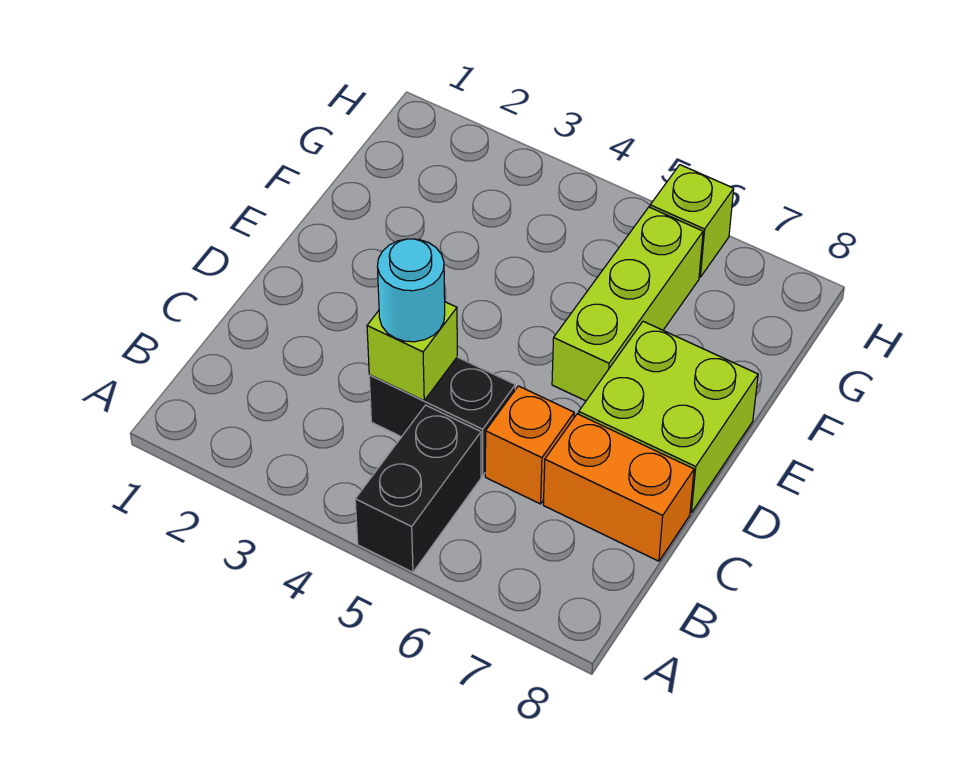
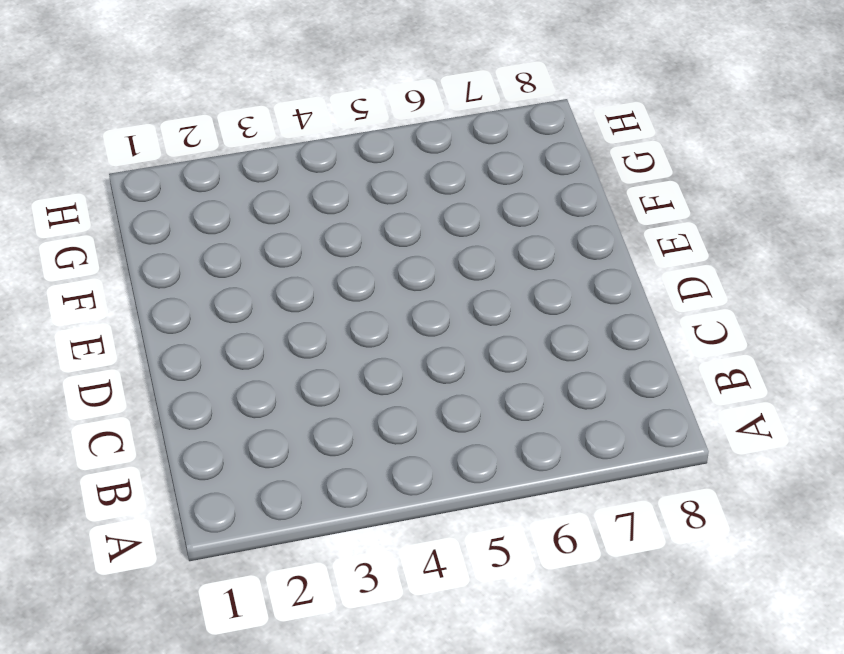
none -> black 1x2 brick [355,405,481,572]
none -> black 1x2 brick [369,357,515,476]

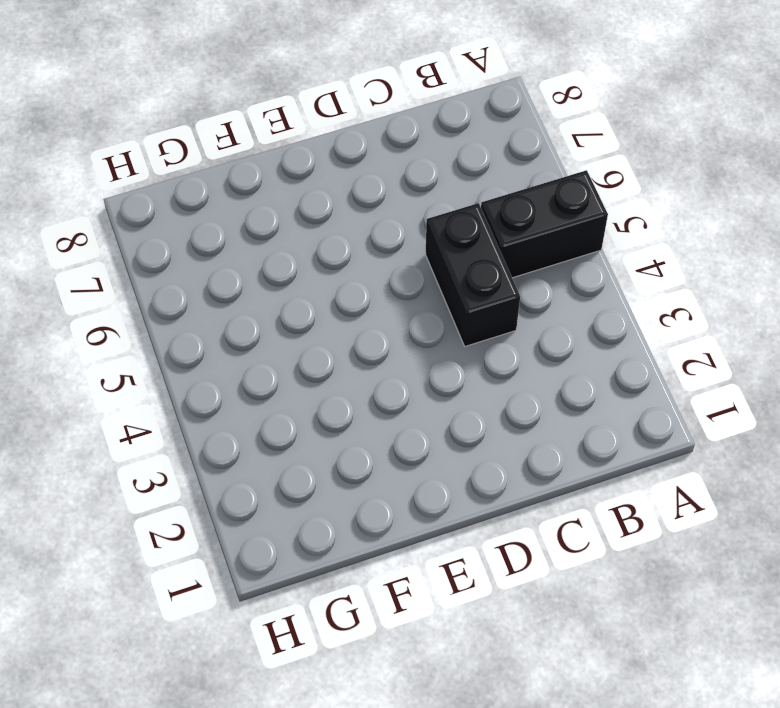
none -> orange 1x1 brick [485,386,574,504]
none -> orange 1x2 brick [543,414,694,561]

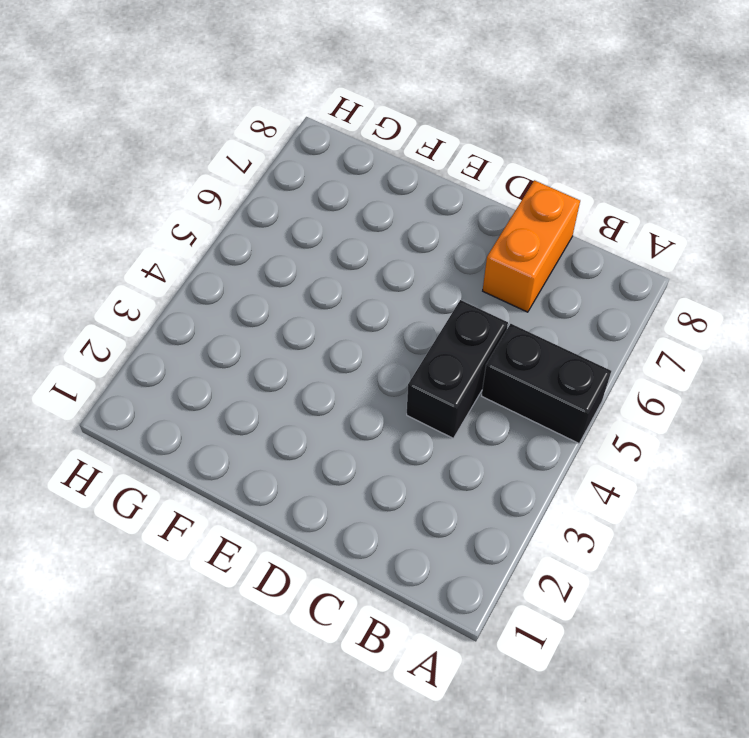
none -> orange 1x1 brick [485,386,574,504]
none -> lime 2x2 brick [579,321,758,513]

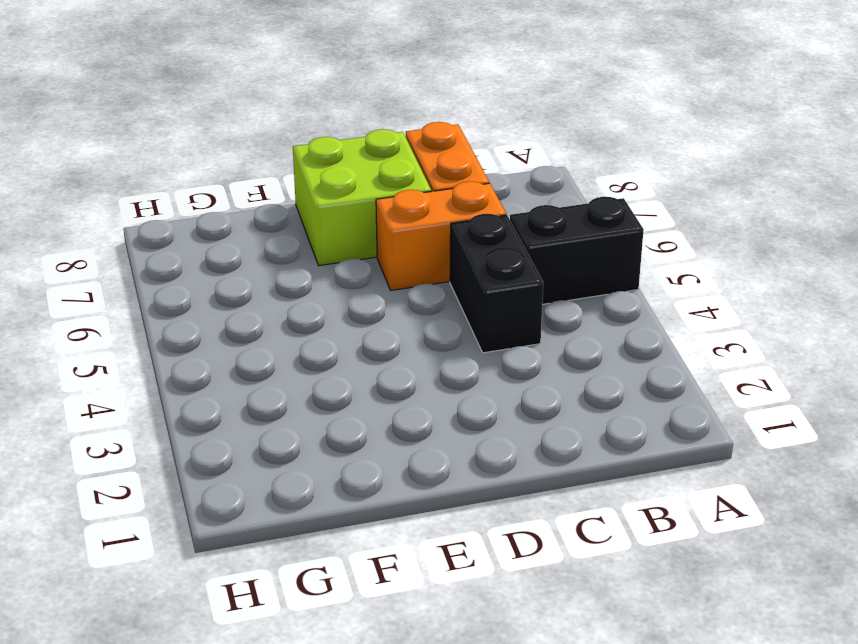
orange 1x2 brick [376,181,506,290] -> orange 1x1 brick [485,386,574,504]
none -> lime 1x3 brick [552,207,703,401]
none -> lime 1x1 brick [650,165,734,277]

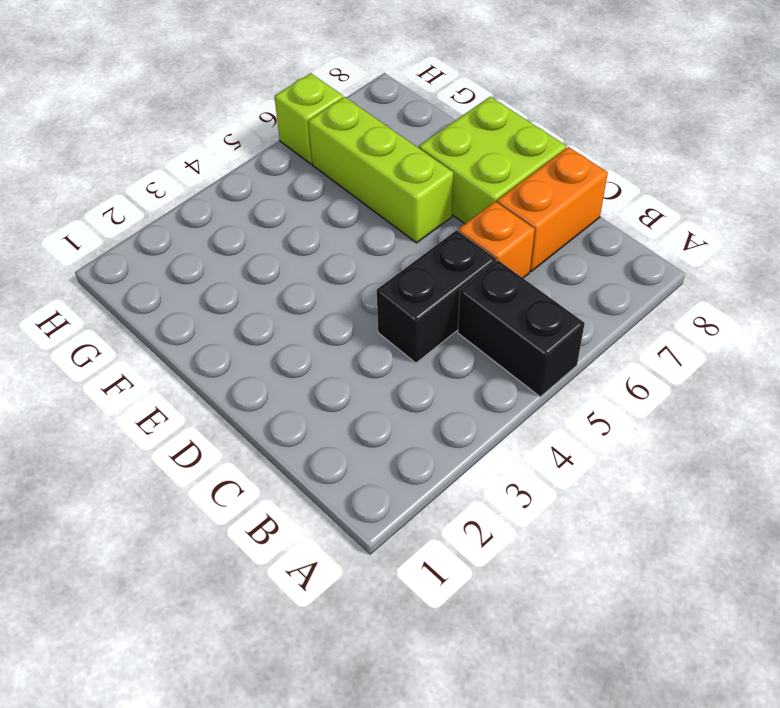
none -> lime 1x1 brick [367,302,457,401]
none -> cyan 1x1 round brick [378,239,445,342]

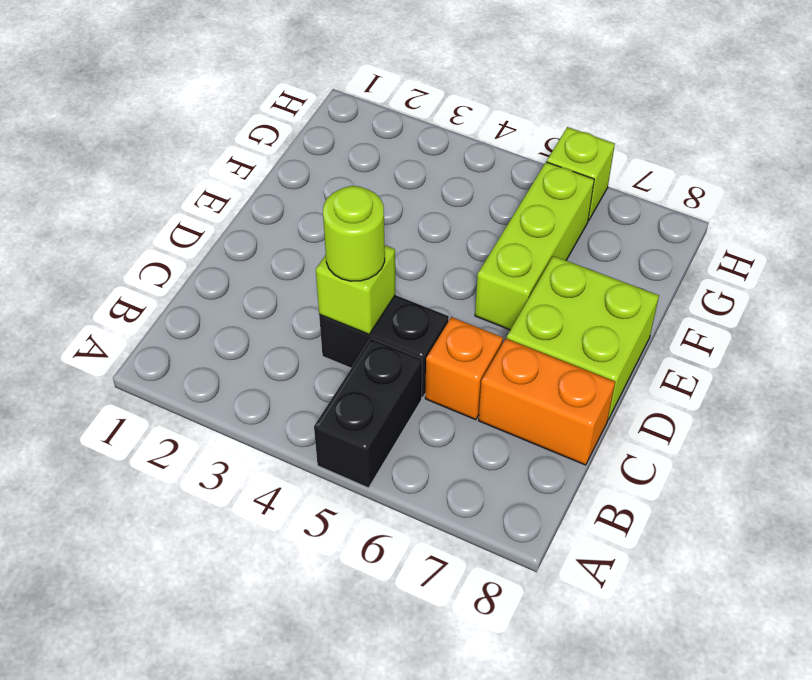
lime 1x1 round brick [323,186,385,281] -> cyan 1x1 round brick [378,239,445,342]

